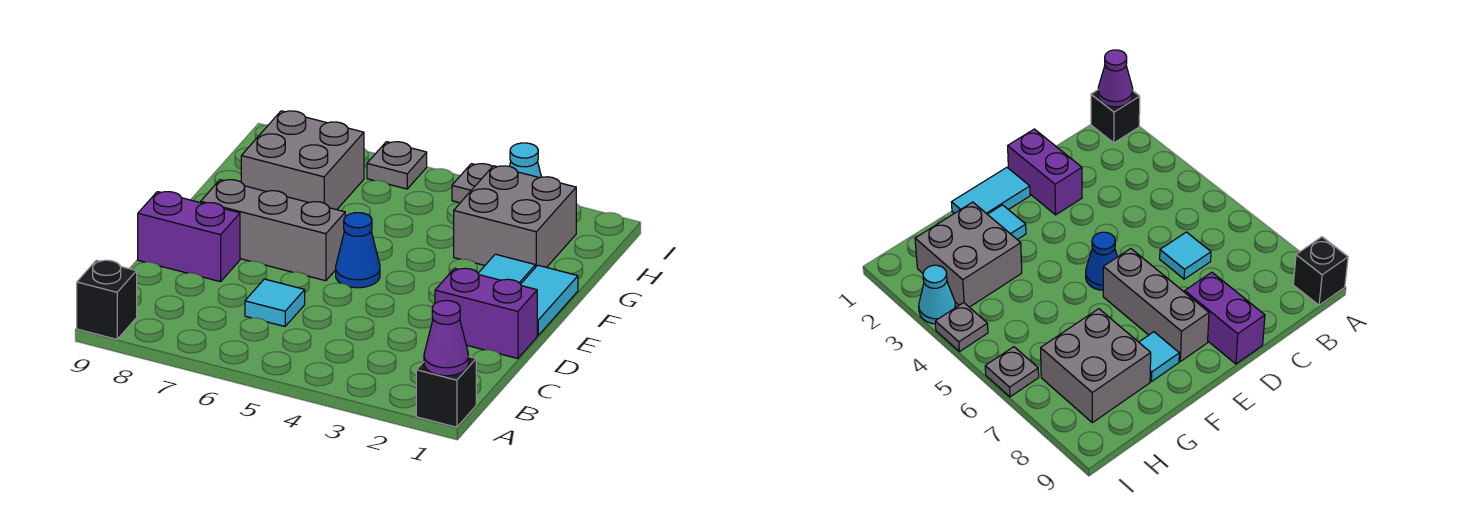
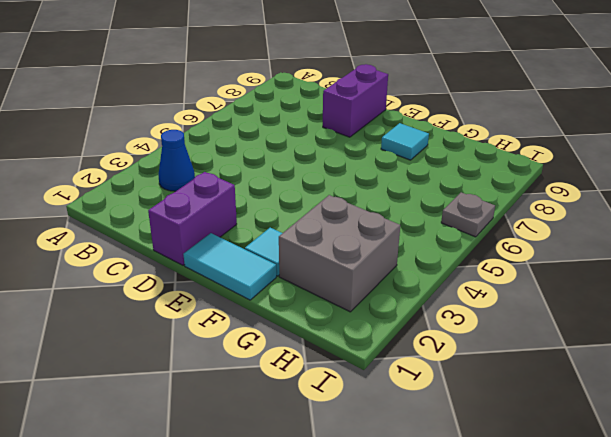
blue 1x1 cone [158,130,195,191] -> blue 1x1 cone moved to [336,213,380,288]
none -> black 1x1 brick [416,357,476,427]
none -> black 1x1 brick [77,260,137,339]
none -> cyan 1x1 tile [245,279,305,326]

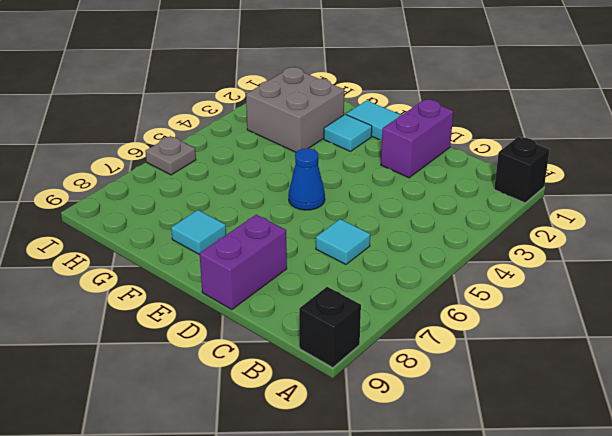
none -> grey 1x3 brick [201,180,345,281]
none -> grey 2x2 brick [241,111,364,210]
none -> cyan 1x1 cone [510,143,541,178]

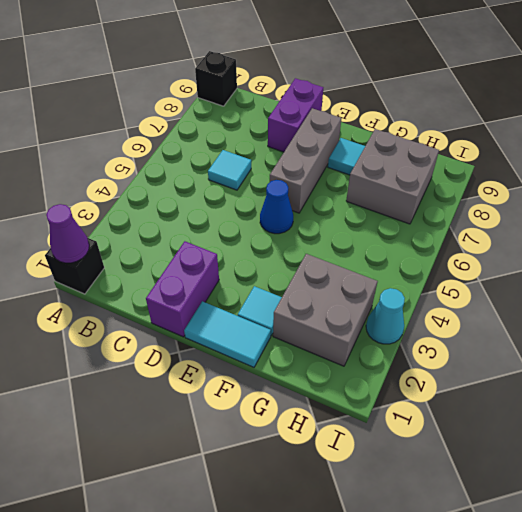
none -> grey 1x1 plate [452,164,493,203]
none -> grey 1x1 plate [367,142,427,189]

